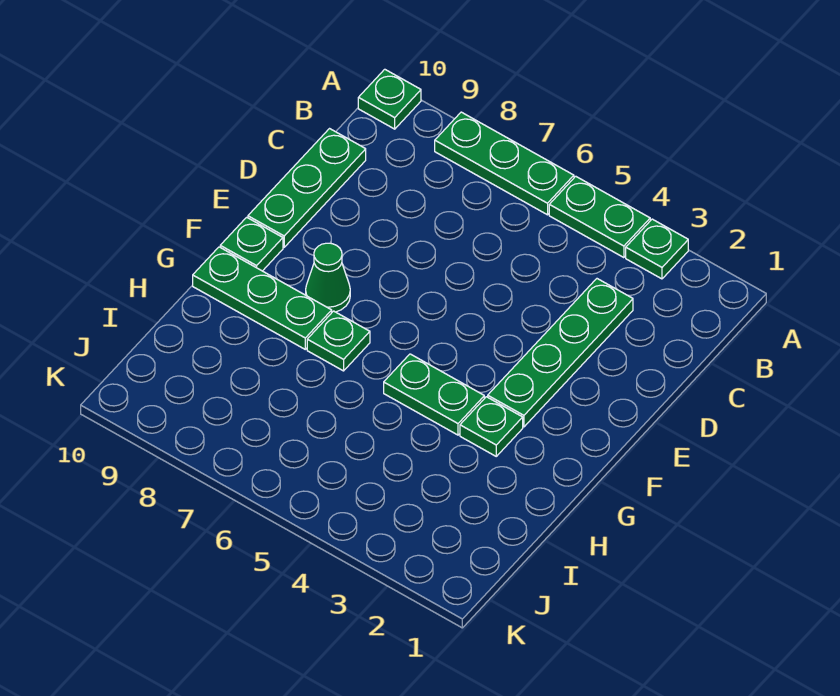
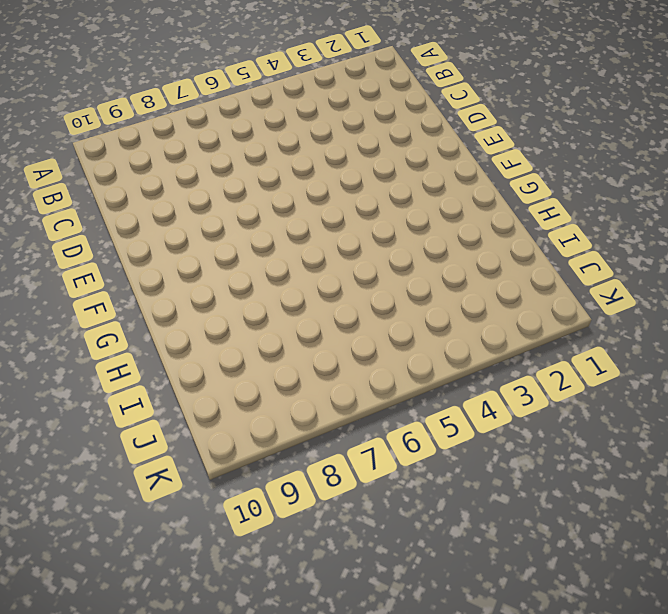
none -> green 1x1 plate [626,219,688,279]
none -> green 1x2 plate [549,176,650,258]
none -> green 1x3 plate [435,112,574,215]

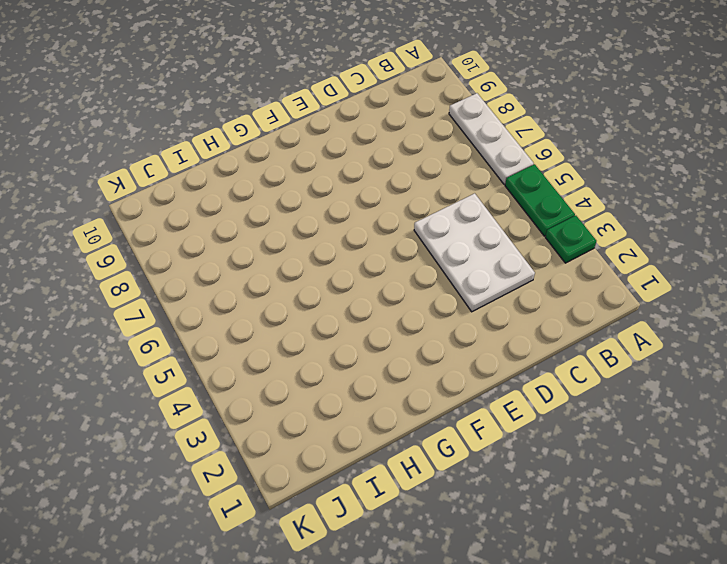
white 1x3 plate [449,93,534,185] -> green 1x3 plate [435,112,574,215]
white 2x3 plate [414,193,535,312] -> green 1x4 plate [488,279,633,427]
none -> green 1x1 plate [358,69,421,129]
none -> green 1x3 plate [248,129,366,247]
none -> green 1x1 cone [306,243,350,312]

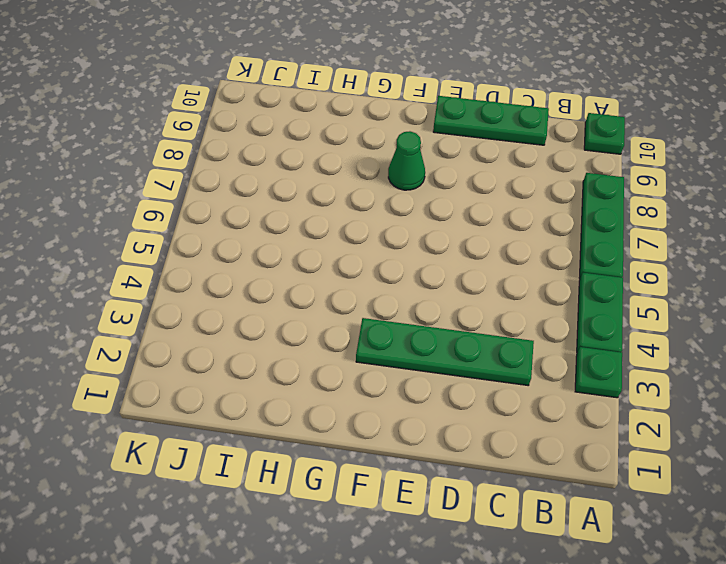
none -> green 1x1 plate [220,217,283,271]
none -> green 1x1 plate [460,397,523,456]
none -> green 1x2 plate [384,354,484,435]

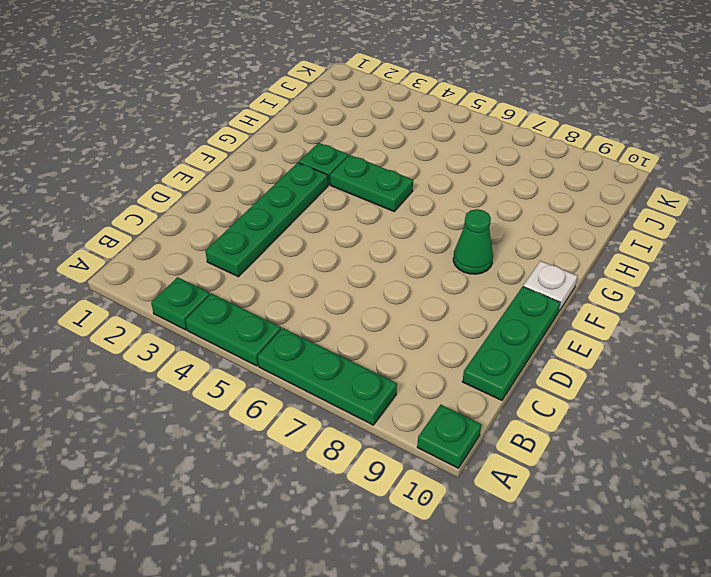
white 1x1 plate [523,261,577,312] -> green 1x1 plate [220,217,283,271]
none -> green 1x1 plate [307,311,370,371]
none -> green 1x3 plate [193,247,332,349]

